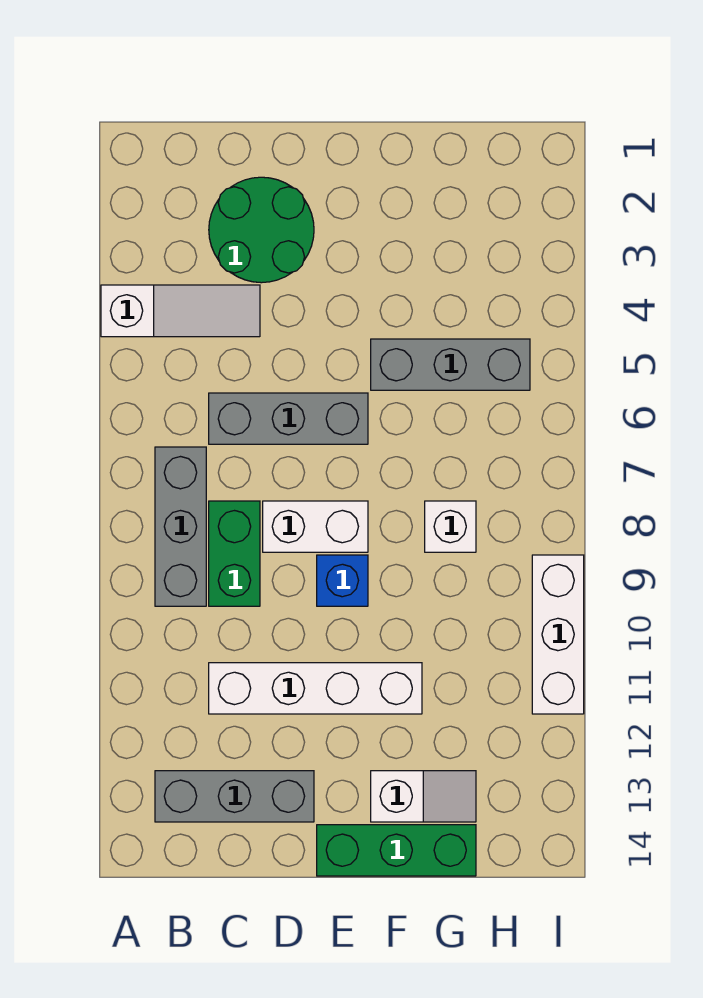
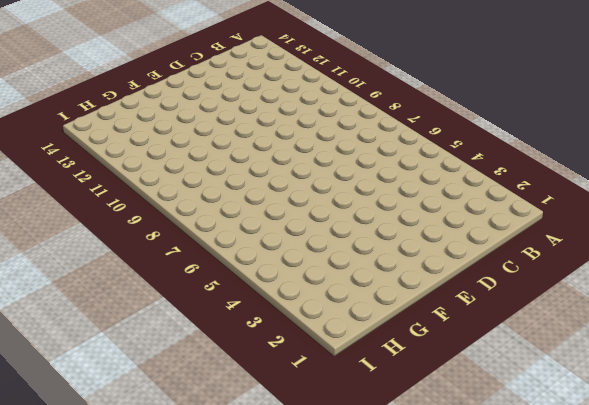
none -> white 1x3 slope [101,285,260,337]
none -> grey 1x3 brick [155,447,206,606]
none -> grey 1x3 brick [155,771,314,822]

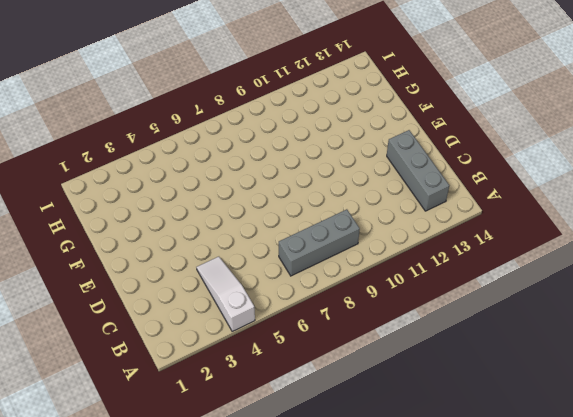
none -> green 2x2 round brick [209,177,314,283]
none -> grey 1x3 brick [209,393,368,444]
none -> green 1x2 brick [209,501,260,606]

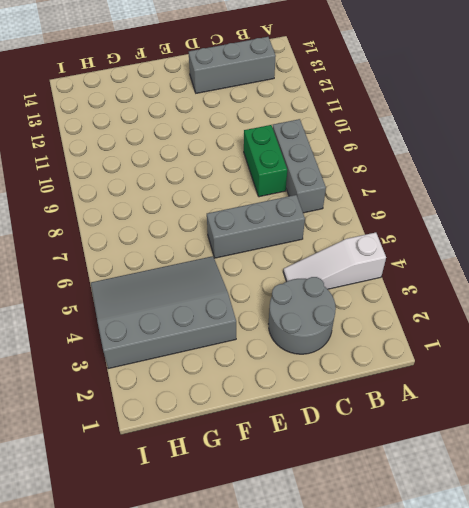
grey 2x2 round brick [269,277,336,354] -> green 2x2 round brick [209,177,314,283]
grey 3x4 slope [91,256,236,369] -> grey 1x3 brick [371,339,530,390]
none -> white 1x4 brick [209,663,422,714]
none -> white 1x2 brick [263,501,368,552]
none -> blue 1x1 brick [317,555,368,606]

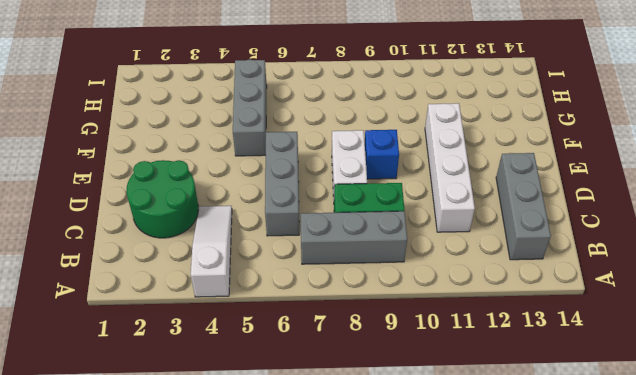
none -> green 1x3 brick [317,825,476,876]
none -> white 1x2 slope [371,771,476,822]
none -> white 1x1 brick [425,501,476,552]

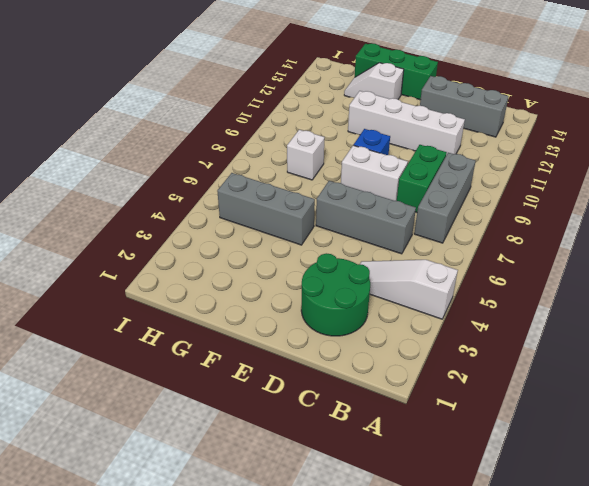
none -> white 1x3 brick [532,555,584,714]

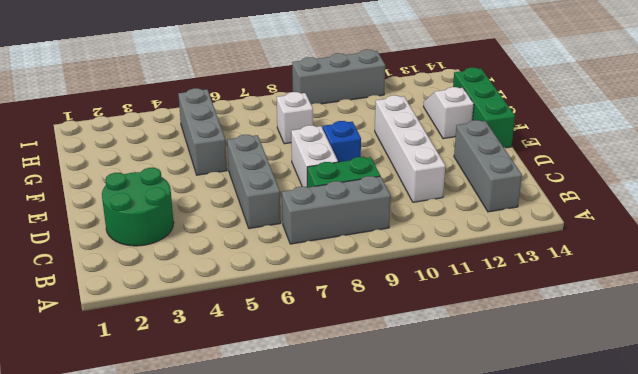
grey 1x3 brick [292,50,385,104] -> white 1x3 brick [532,555,584,714]
none -> white 1x3 slope [101,285,260,337]

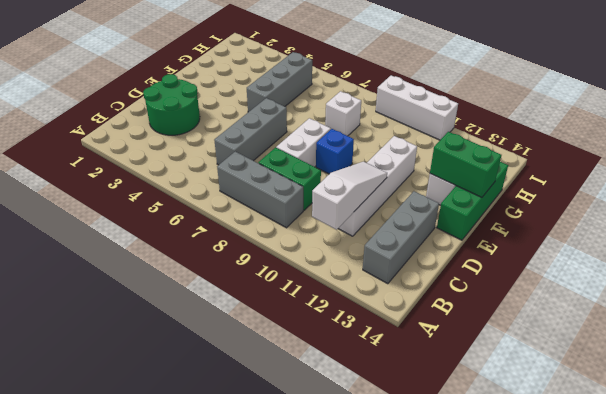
white 1x3 slope [312,162,387,230] -> white 1x3 slope moved to [101,285,260,337]
green 1x2 brick [430,132,502,197] -> none

